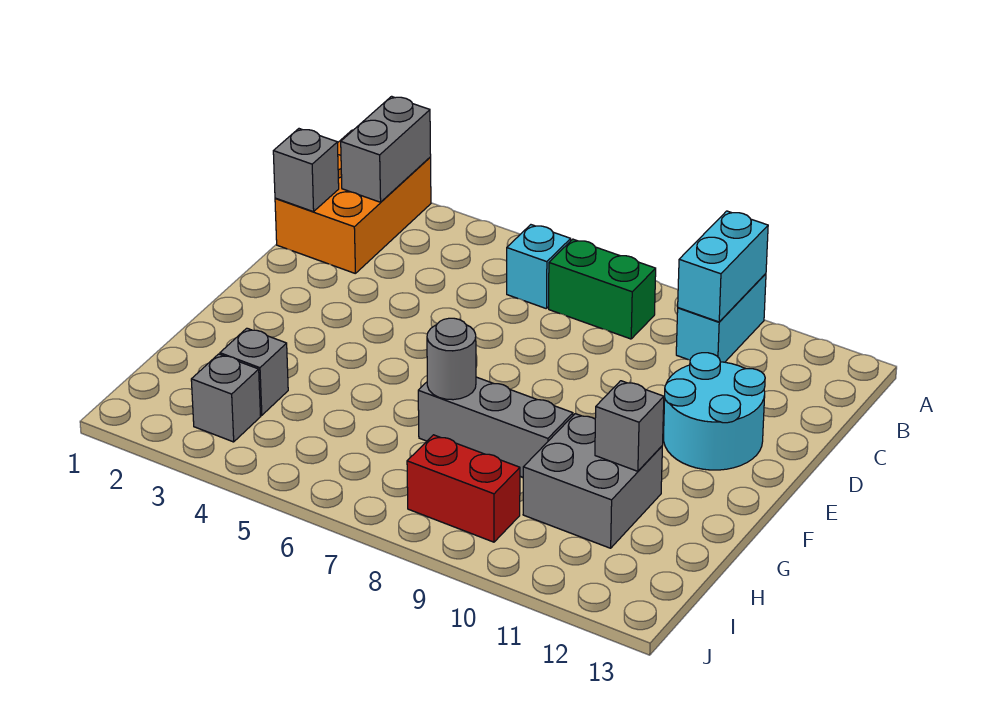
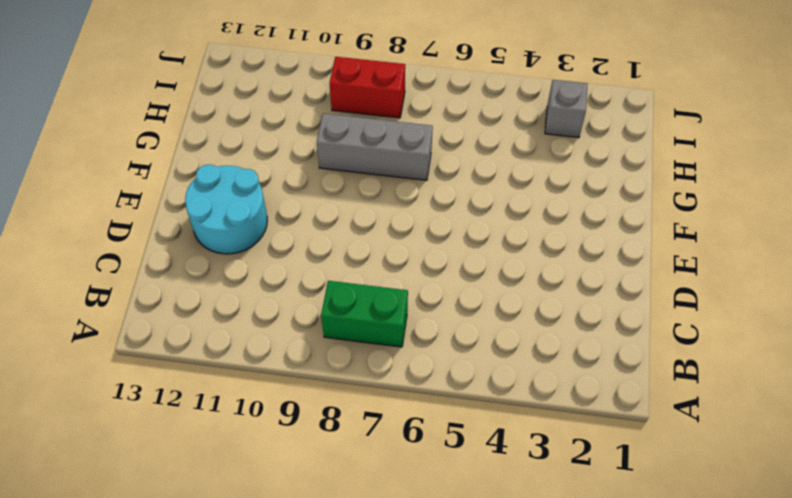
none -> orange 2x3 brick [275,130,431,273]
none -> cyan 1x2 brick [676,274,766,362]
none -> cyan 1x1 brick [507,225,571,309]

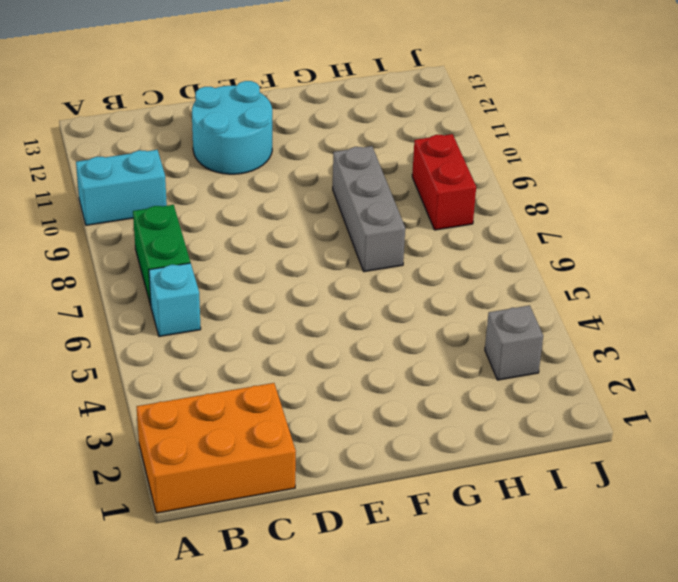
none -> grey 2x2 brick [523,414,662,548]
none -> grey 1x1 brick [220,328,288,415]
none -> grey 1x2 brick [341,96,431,202]

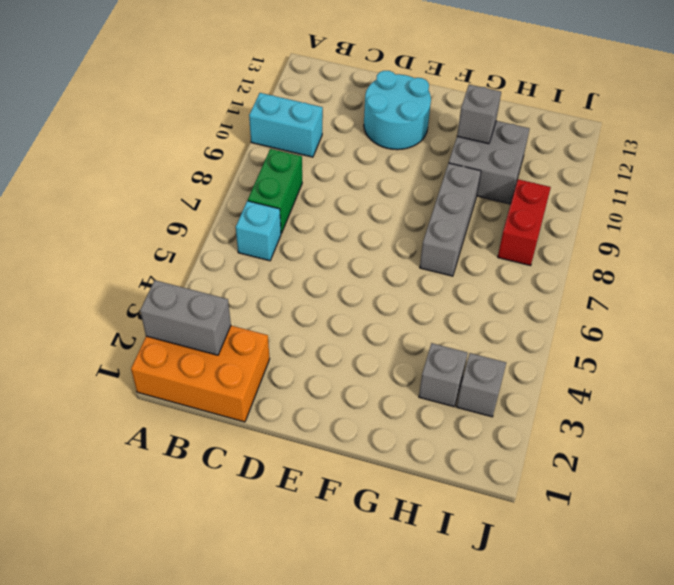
none -> cyan 1x2 brick [678,211,768,322]
none -> grey 1x1 brick [273,129,339,212]
none -> grey 1x1 round brick [427,318,476,400]

